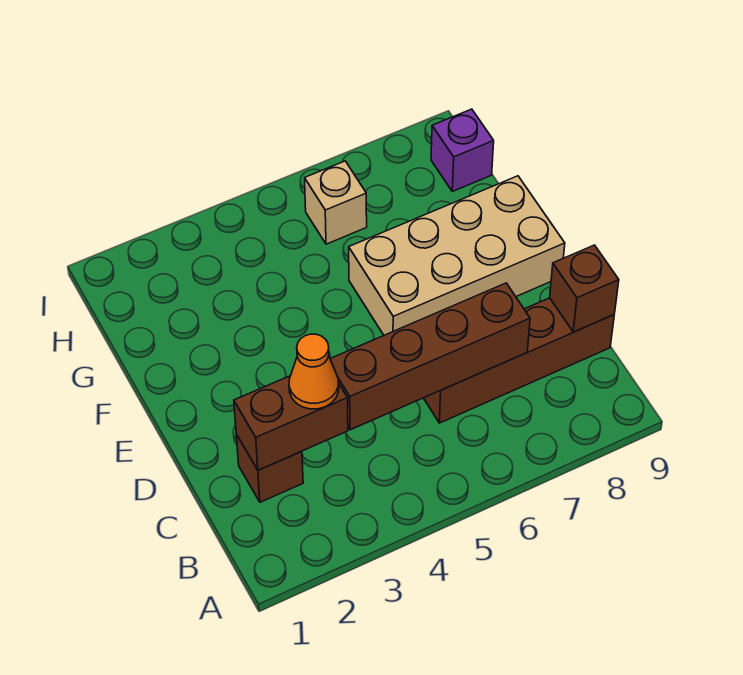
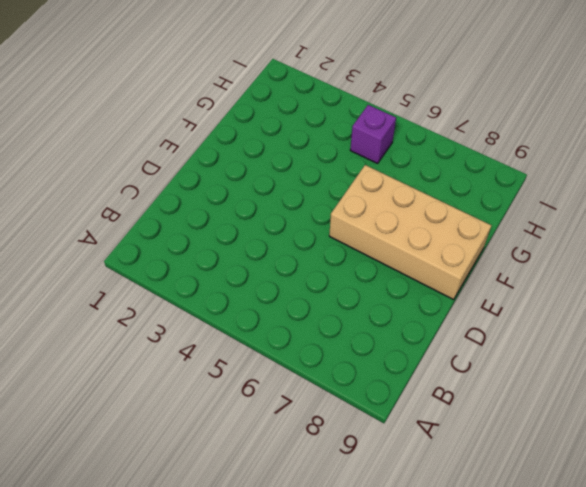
purple 1x1 brick [350,105,396,163] -> purple 1x1 brick moved to [431,109,494,191]
none -> brown 1x1 brick [236,434,303,502]
none -> brown 1x4 brick [424,298,614,423]

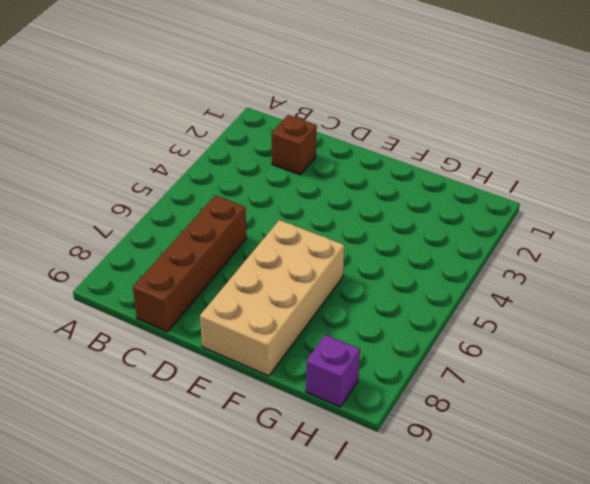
none -> tan 1x1 brick [305,161,367,244]
none -> brown 1x2 brick [234,376,348,470]

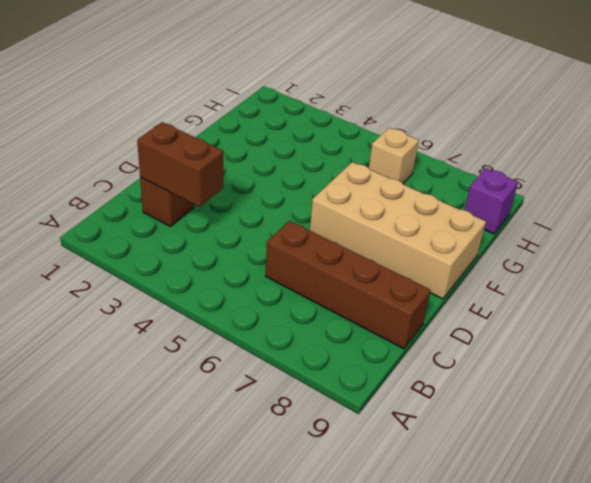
none -> brown 1x4 brick [330,283,530,430]
none -> brown 1x1 brick [550,245,619,332]

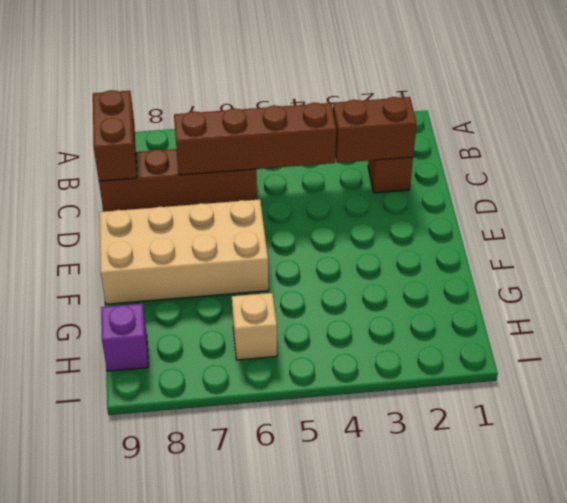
brown 1x2 brick [93,90,137,181] -> brown 1x1 brick [550,245,619,332]
none -> orange 1x1 cone [289,334,339,409]

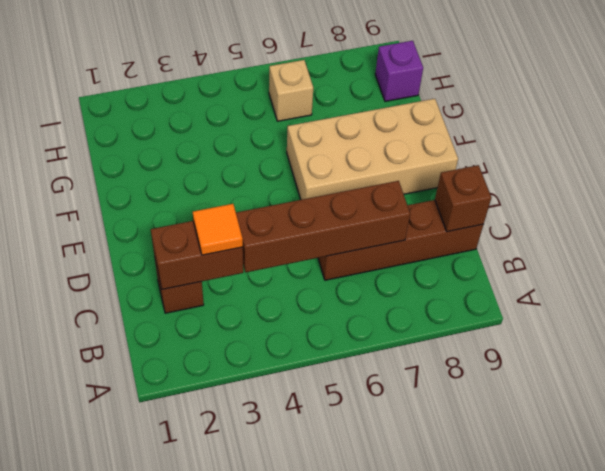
orange 1x1 tile [193,204,243,255] -> orange 1x1 cone [289,334,339,409]

